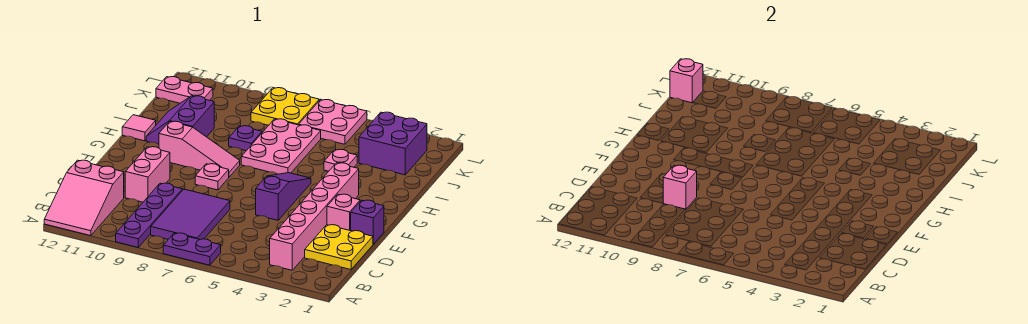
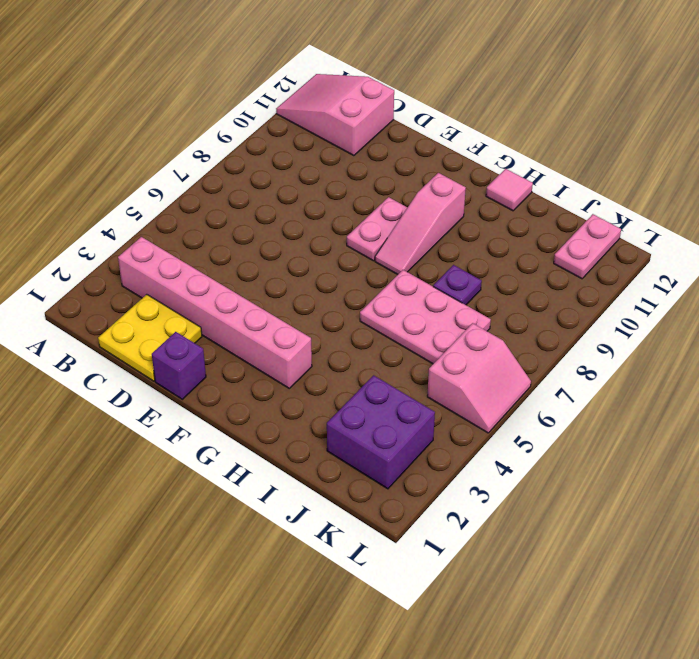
pink 1x2 plate [347,197,408,261] -> pink 1x1 plate [195,164,229,190]
pink 2x2 slope [427,323,531,433] -> pink 2x2 plate [299,100,367,144]
none -> purple 1x2 plate [163,233,221,265]
none -> purple 1x4 plate [116,183,183,247]
none -> purple 2x3 tile [151,189,230,240]

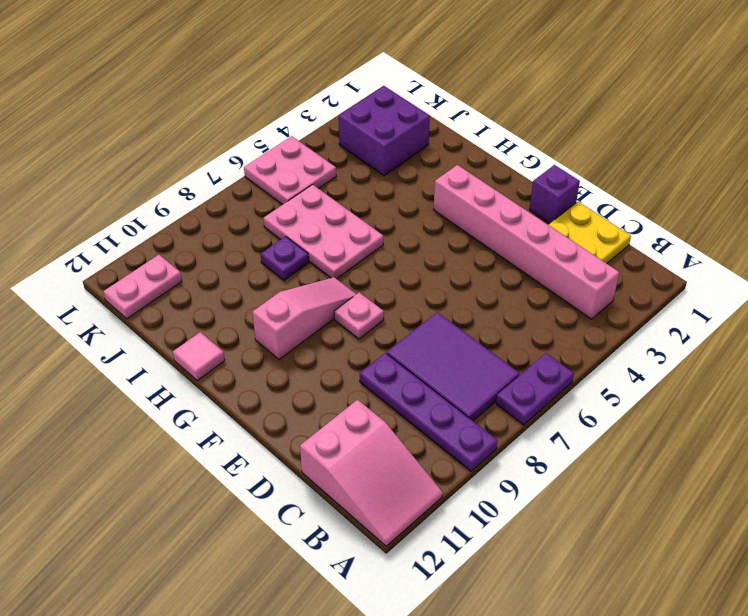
none -> pink 1x2 brick [125,147,170,202]
none -> pink 1x1 brick [327,194,360,231]
none -> purple 1x3 slope [256,173,311,220]

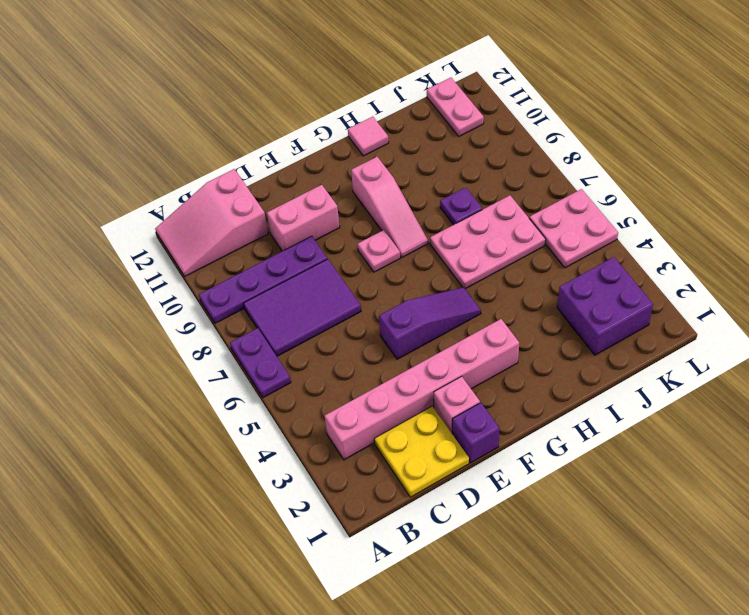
none -> purple 2x2 slope [146,96,214,144]
none -> pink 1x1 plate [324,149,357,171]
none -> yellow 2x2 plate [251,88,319,125]

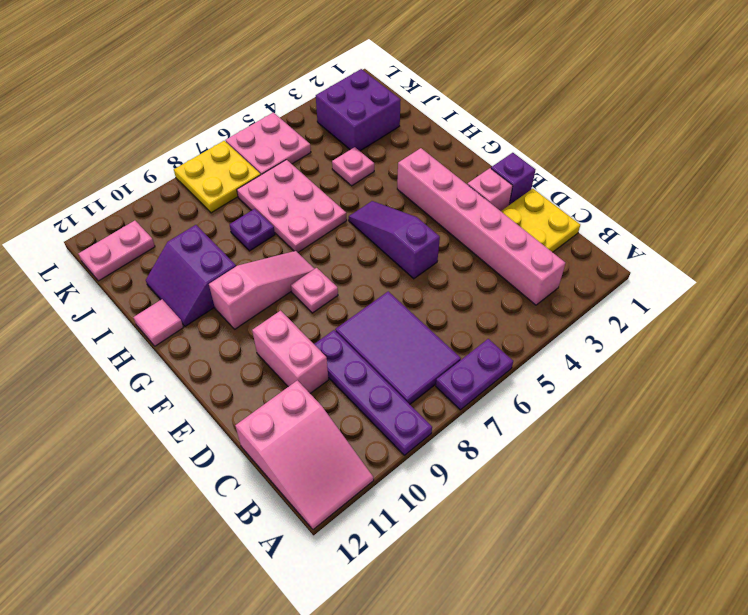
none -> pink 1x1 brick [663,165,697,209]
none -> pink 1x1 brick [670,59,703,103]

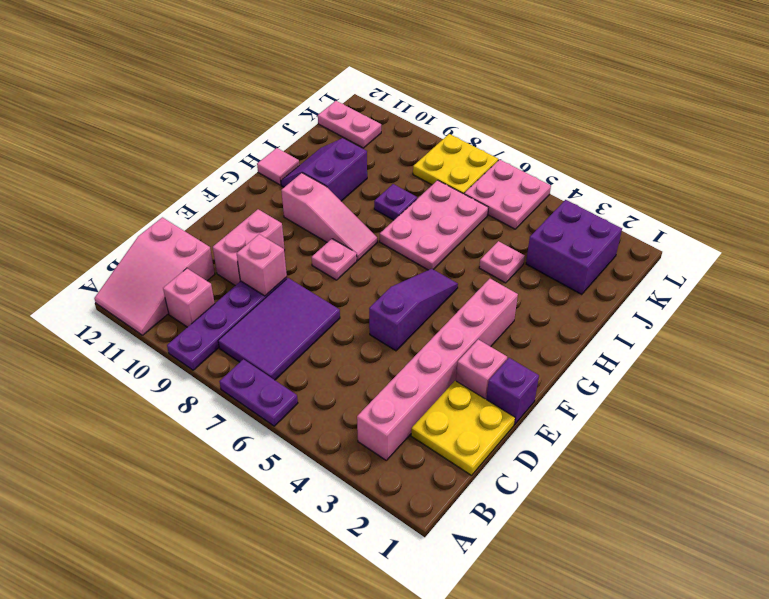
pink 1x1 brick [163,268,215,327] -> pink 1x1 brick moved to [670,59,703,103]

